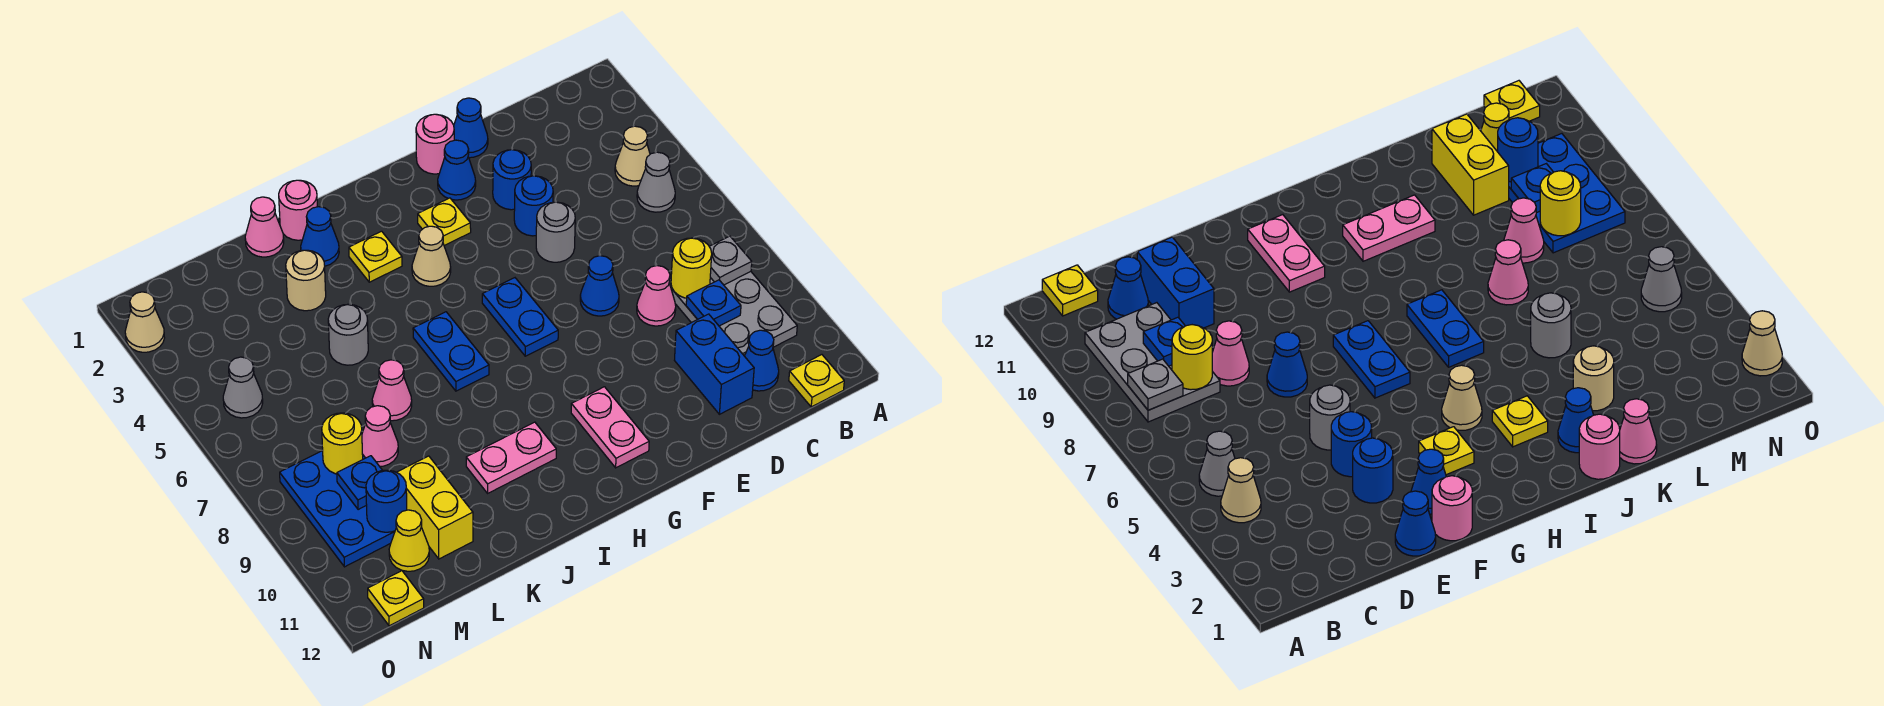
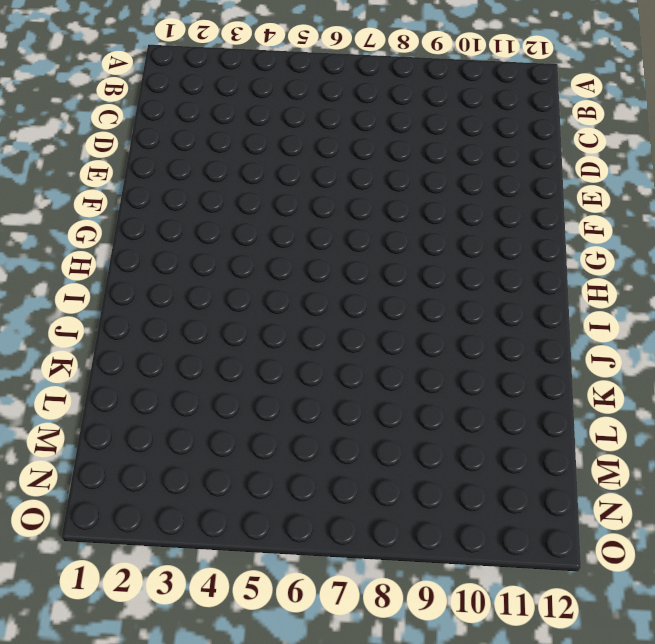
none -> tan 1x1 cone [615,126,650,186]
none -> grey 1x1 cone [637,152,675,212]
none -> grey 2x3 plate [669,272,797,356]
none -> yellow 1x1 plate [789,355,844,407]

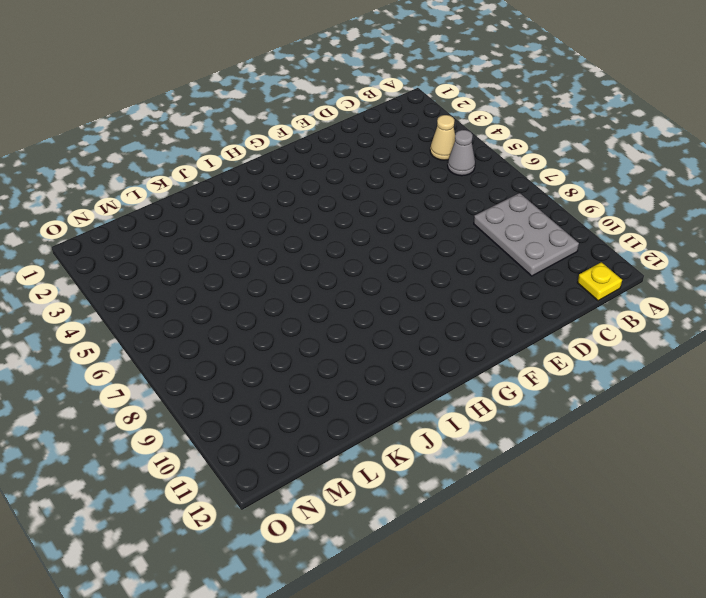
none -> blue 1x1 cone [745,330,779,391]
none -> pink 1x1 cone [637,266,676,326]
none -> blue 1x2 brick [674,314,754,414]
none -> blue 1x1 cone [454,98,488,158]

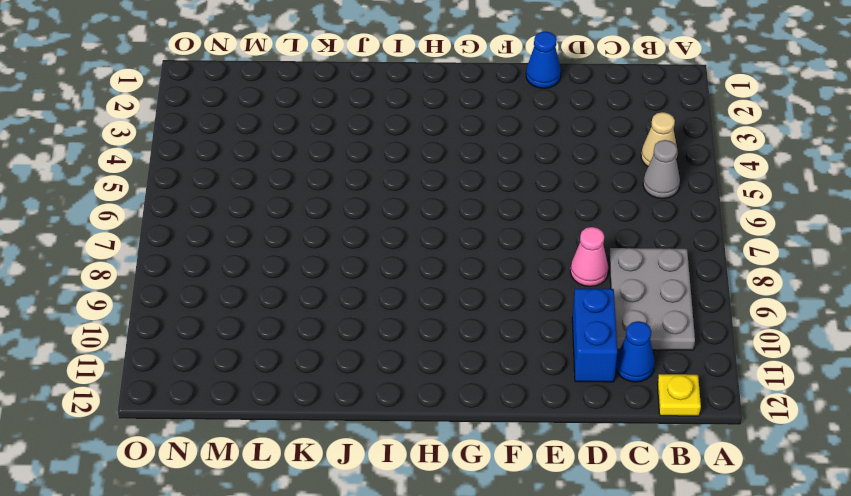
none -> blue 1x1 round brick [493,150,531,210]
none -> blue 1x1 round brick [514,176,553,236]
none -> grey 1x1 round brick [536,202,575,262]
none -> blue 1x1 cone [580,256,619,316]

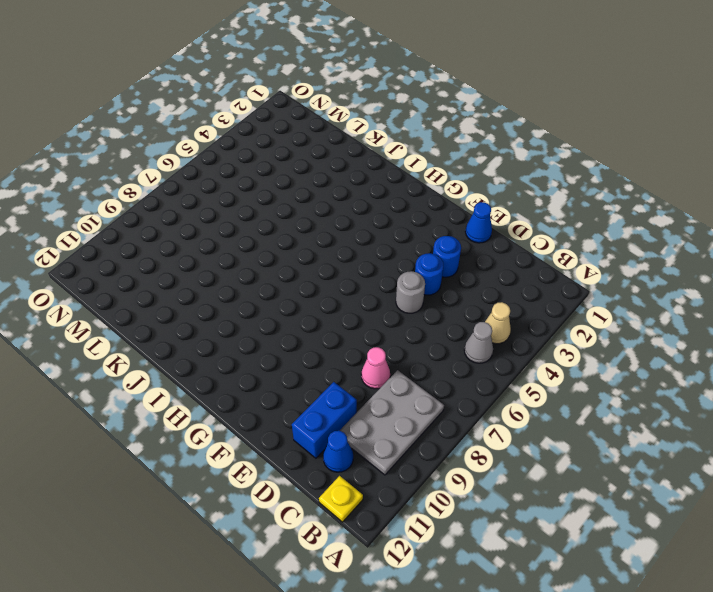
none -> blue 1x1 cone [580,256,619,316]
none -> pink 1x1 round brick [416,114,454,174]
none -> blue 1x1 cone [438,140,476,200]
none -> yellow 1x1 plate [418,198,471,246]

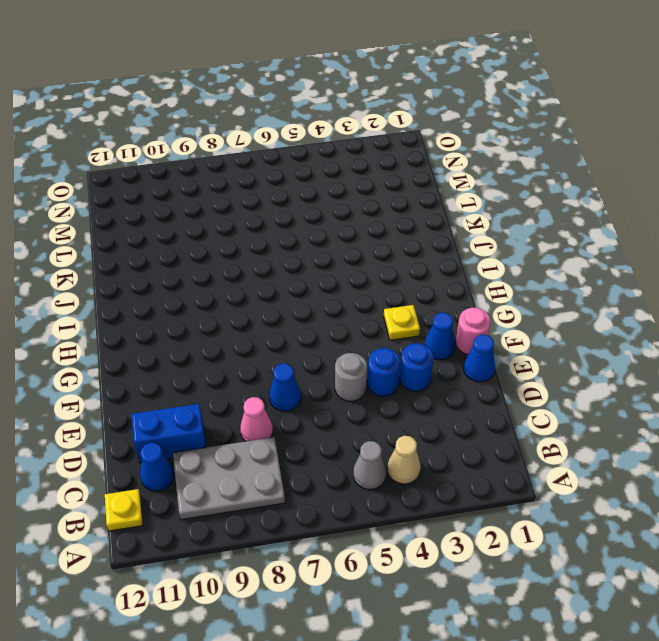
none -> blue 1x2 plate [482,278,558,356]
none -> pink 1x2 plate [571,387,649,468]
none -> tan 1x1 cone [412,226,451,286]
none -> yellow 1x1 plate [349,231,402,282]

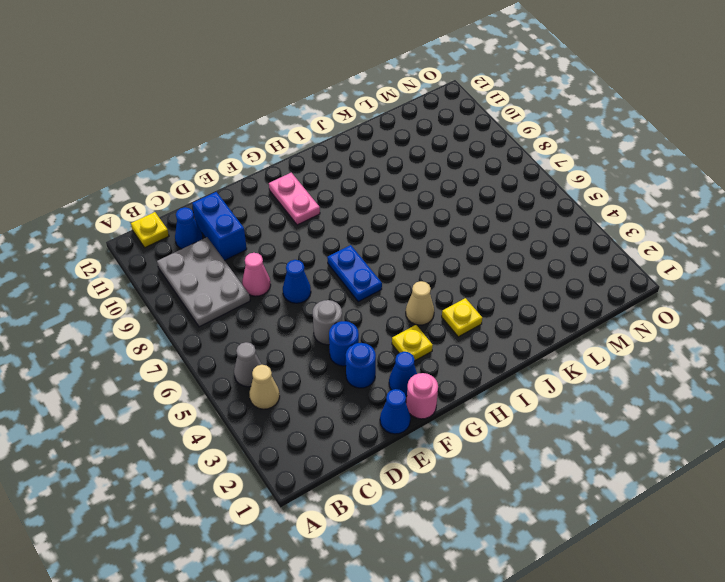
none -> blue 1x2 plate [413,312,489,391]
none -> pink 1x2 plate [466,422,556,493]
none -> pink 1x1 round brick [279,180,317,240]
none -> blue 1x1 cone [301,207,339,266]

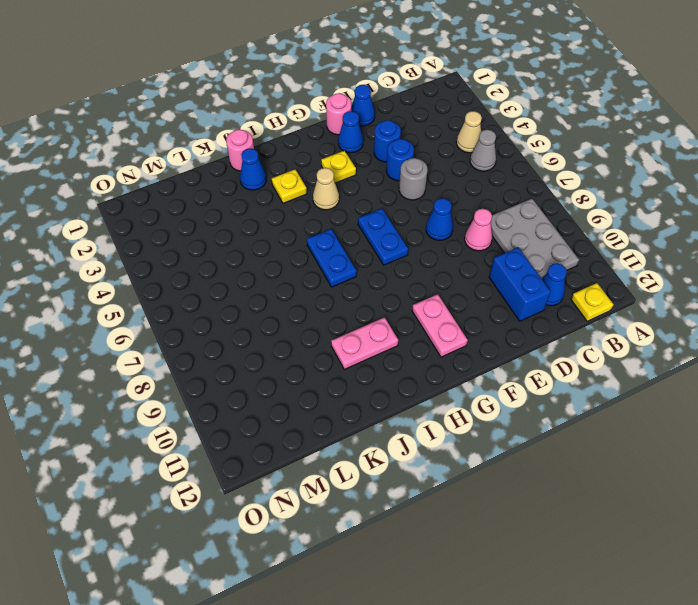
none -> pink 1x1 cone [245,197,284,257]
none -> tan 1x1 round brick [286,250,326,311]
none -> grey 1x1 round brick [328,304,368,365]
none -> pink 1x1 cone [372,360,412,421]

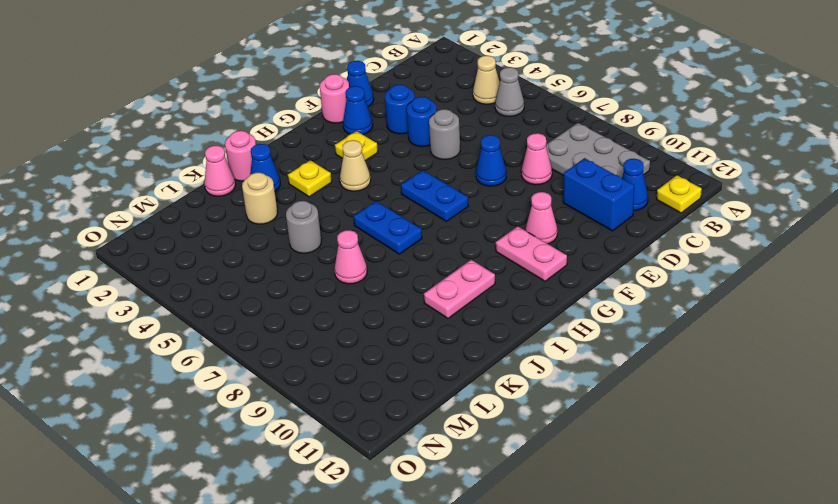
pink 1x1 cone [526,192,557,244] -> pink 1x1 cone moved to [362,406,398,466]
none -> yellow 1x2 brick [397,456,473,559]
none -> blue 2x3 plate [280,451,395,567]
none -> yellow 1x1 cone [389,510,429,571]
none -> grey 1x1 cone [223,357,263,418]

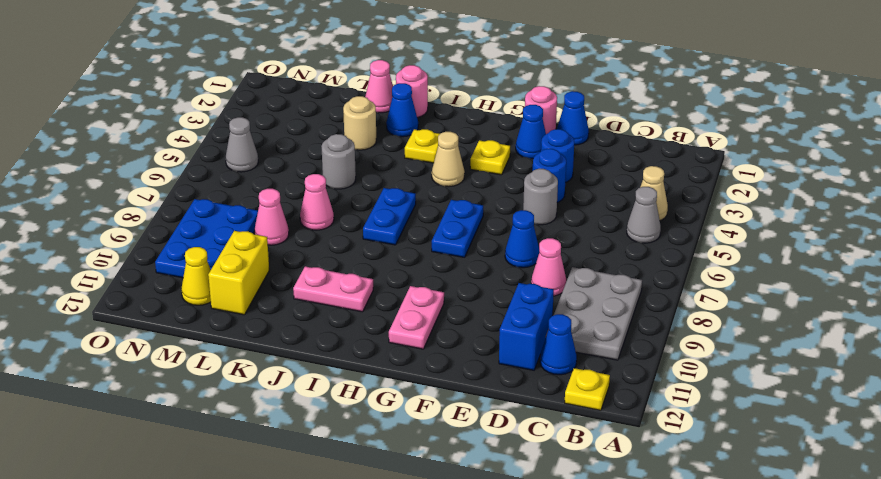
none -> yellow 1x1 plate [368,571,424,626]
none -> tan 1x1 cone [125,292,165,352]
none -> grey 1x1 plate [709,236,752,285]
none -> yellow 1x1 round brick [671,238,712,298]

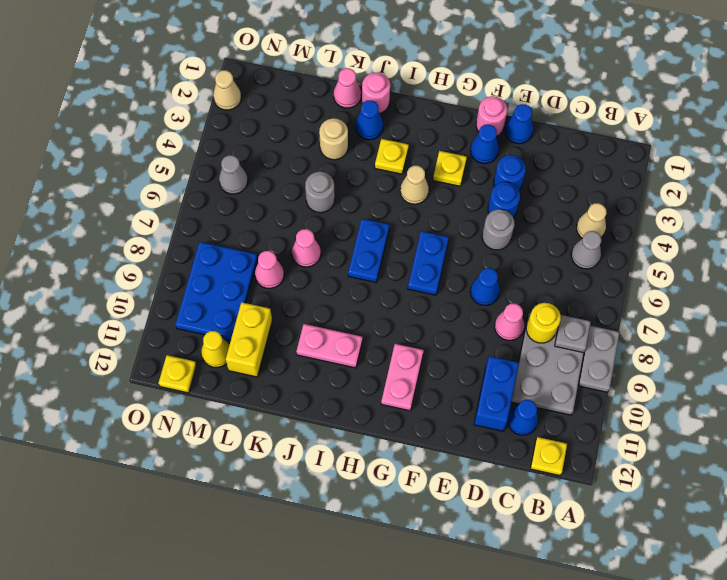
grey 1x2 plate [578,326,619,392] -> none
none -> blue 1x1 plate [686,280,741,326]
none -> yellow 1x1 round brick [322,413,363,474]
none -> blue 1x1 plate [337,456,383,510]
none -> blue 1x1 round brick [366,470,407,532]

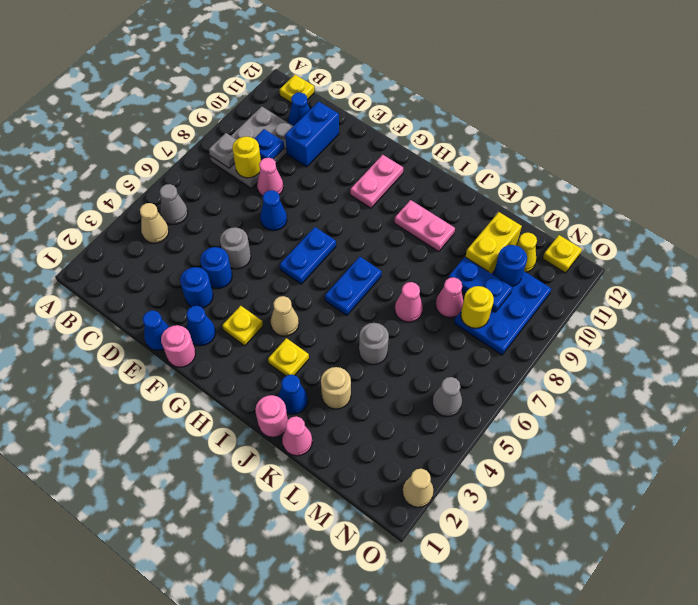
blue 1x2 plate [449,257,513,312] -> blue 1x1 plate [337,456,383,510]

